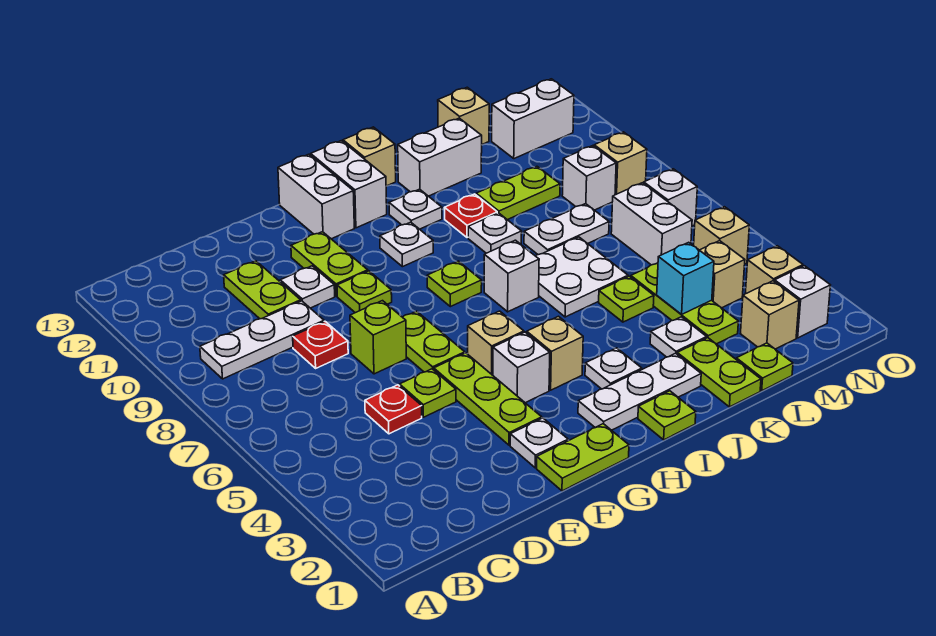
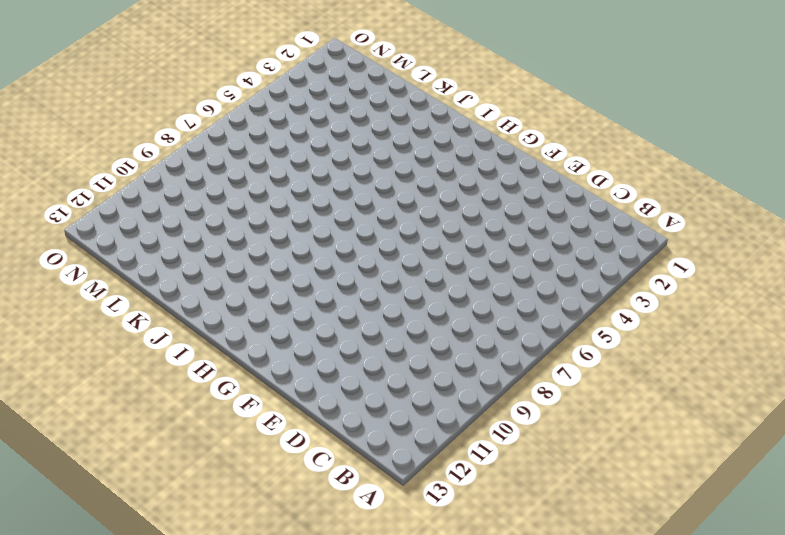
none -> white 1x3 plate [200,301,324,379]
none -> red 1x1 plate [365,385,422,434]
none -> red 1x1 plate [293,321,348,368]
none -> lime 1x2 plate [224,261,301,319]

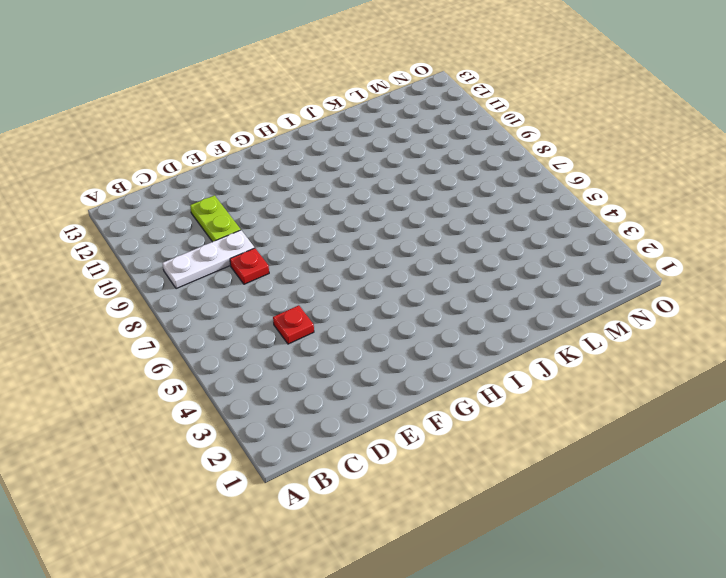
none -> lime 1x1 plate [400,369,456,417]
none -> lime 1x1 brick [350,301,406,374]
none -> white 1x1 plate [280,266,335,308]
none -> lime 1x2 plate [537,424,629,491]

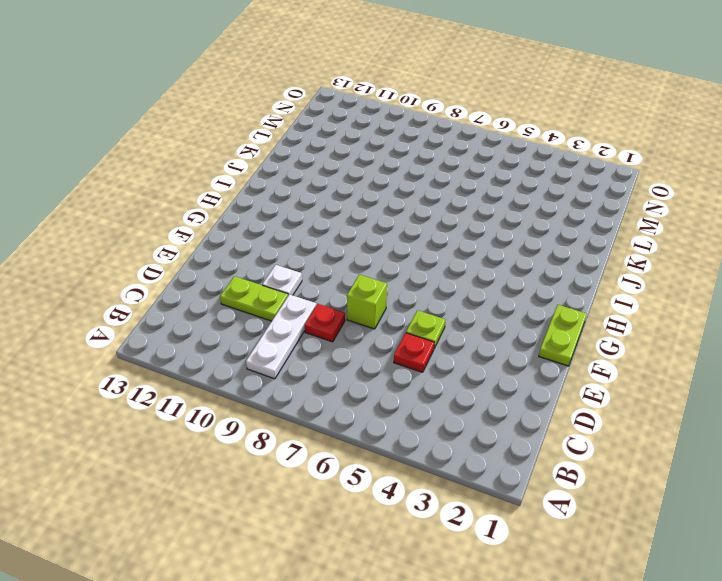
none -> white 1x1 plate [510,418,568,468]
none -> lime 1x3 plate [434,353,542,445]
none -> lime 1x2 plate [403,311,465,372]
none -> lime 1x1 plate [337,271,392,313]

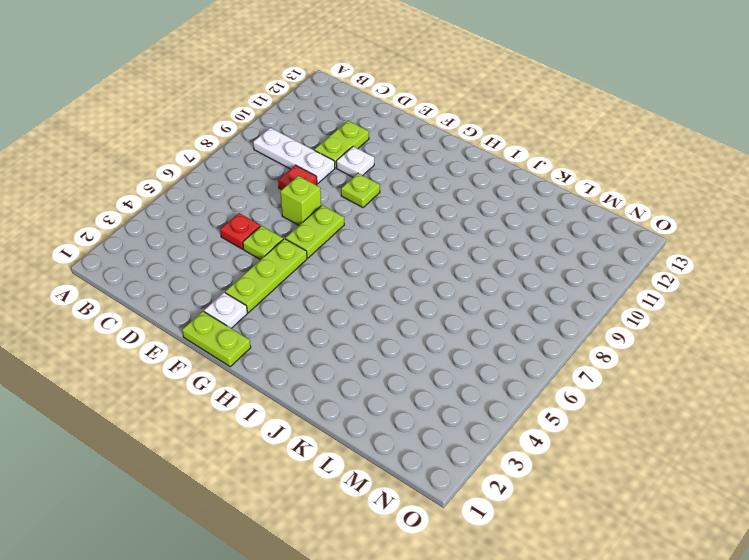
none -> lime 1x2 plate [291,232,368,296]
none -> white 1x1 brick [493,332,550,403]
none -> tan 1x1 brick [468,311,524,375]
none -> white 1x2 brick [278,154,354,239]

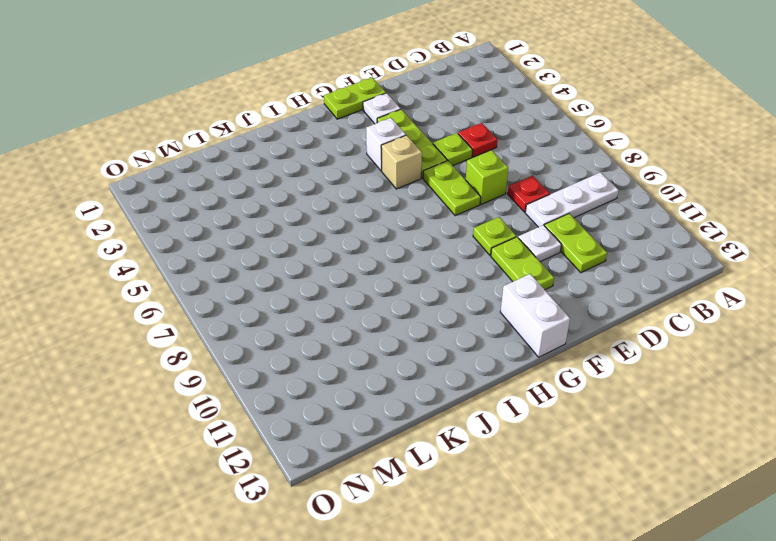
none -> white 1x3 plate [578,353,701,430]
none -> tan 1x1 brick [527,316,583,390]
none -> lime 1x1 plate [427,261,482,307]
none -> white 1x1 plate [380,222,433,267]

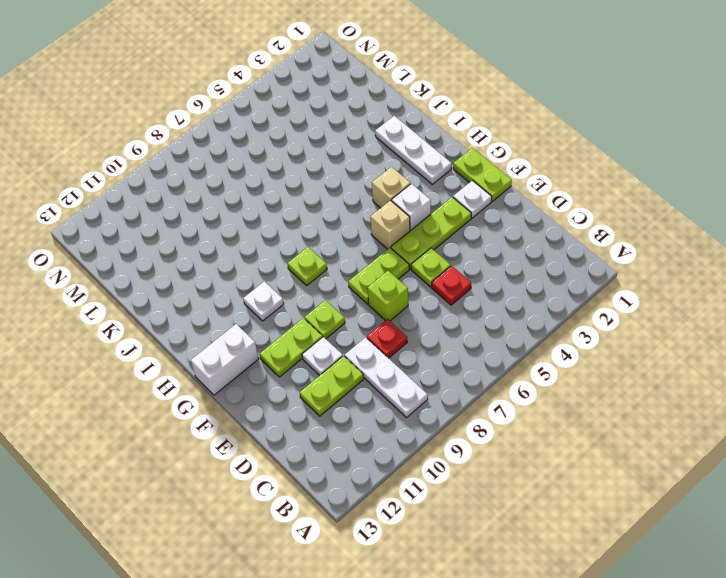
none -> white 1x2 brick [311,141,387,228]
none -> lime 1x1 plate [638,391,696,440]
none -> white 1x1 plate [585,348,642,389]
none -> white 1x1 brick [484,240,539,312]

